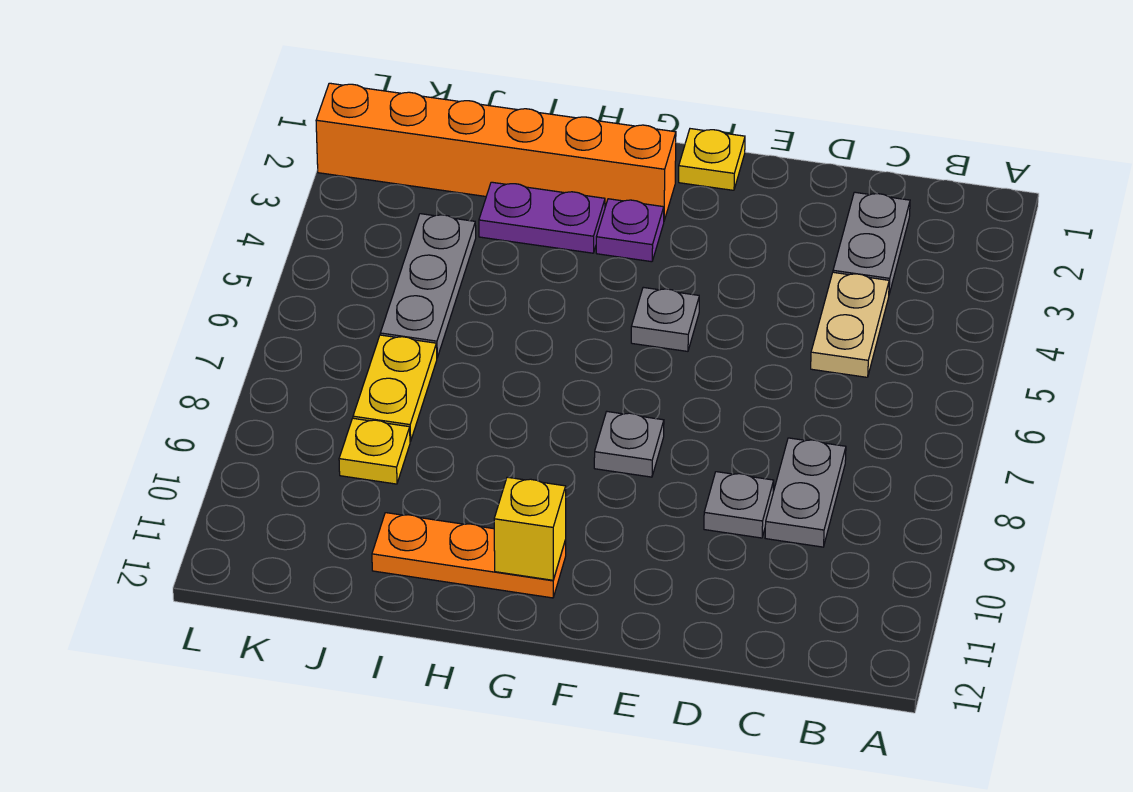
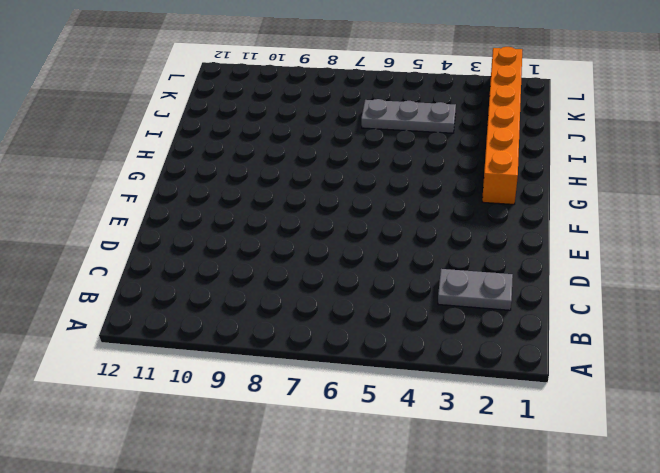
none -> tan 1x2 plate [811,272,889,377]
none -> grey 1x2 plate [765,438,846,547]
none -> grey 1x1 plate [704,472,774,538]

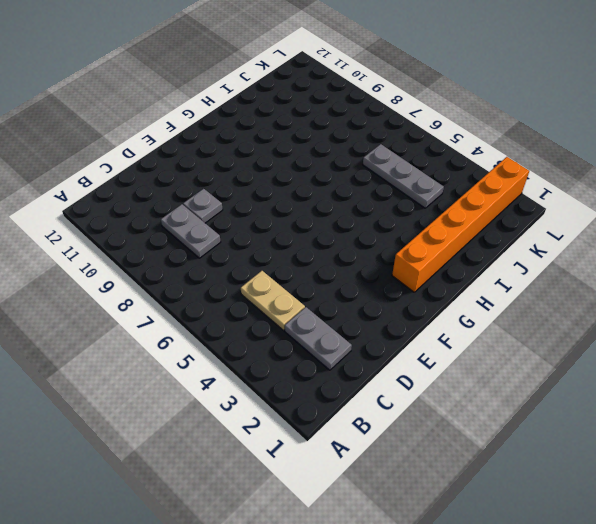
none -> yellow 1x1 plate [679,129,745,190]
none -> grey 1x1 plate [631,287,699,351]
none -> grey 1x1 plate [594,412,664,477]

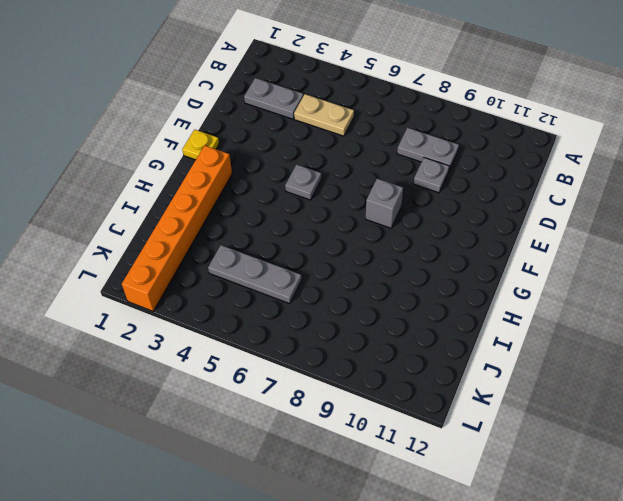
grey 1x1 brick [366,179,403,228] -> grey 1x1 plate [594,412,664,477]
none -> purple 1x1 plate [596,199,664,262]
none -> orange 1x3 plate [372,513,566,598]
none -> purple 1x2 plate [479,182,605,253]

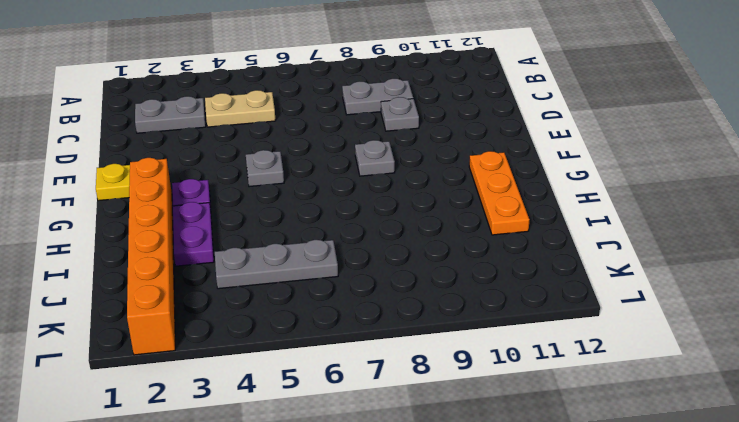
none -> yellow 1x2 plate [353,335,437,441]
none -> yellow 1x1 plate [339,418,410,484]
none -> yellow 1x1 brick [494,477,566,580]

